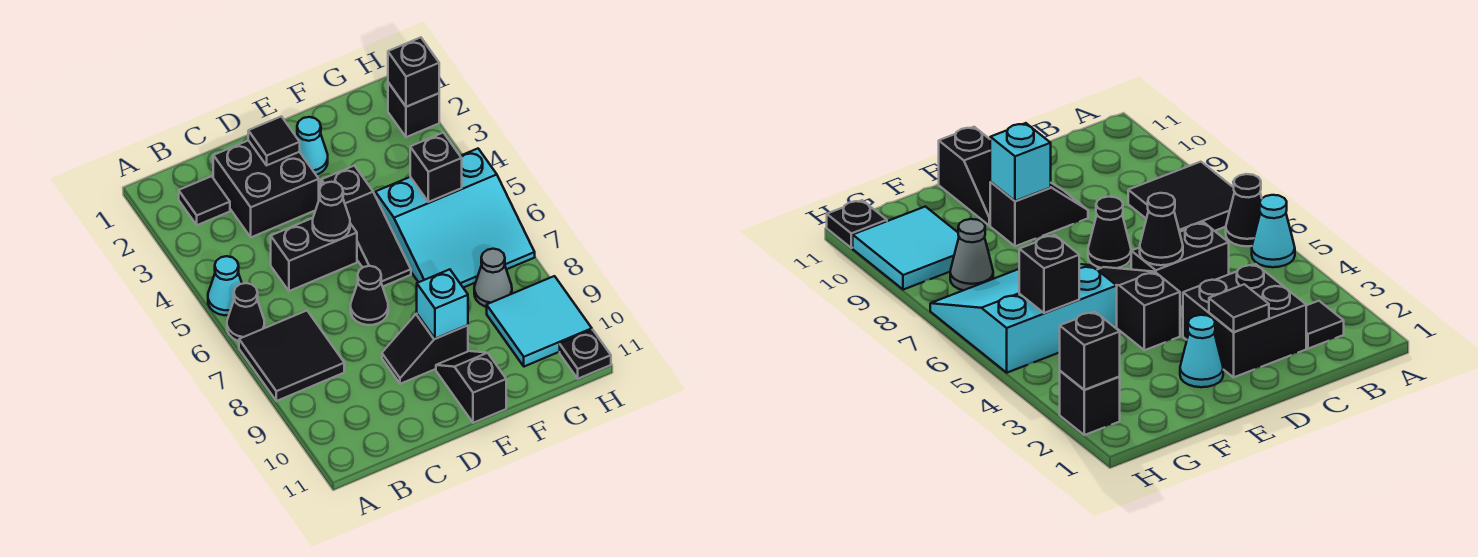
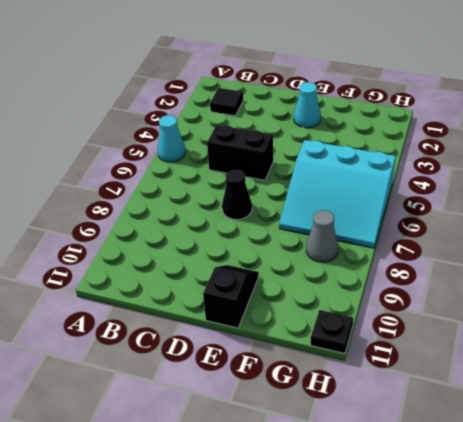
none -> black 1x1 cone [227,283,264,341]
none -> black 2x2 tile [239,311,344,401]
none -> black 2x2 brick [213,140,319,237]

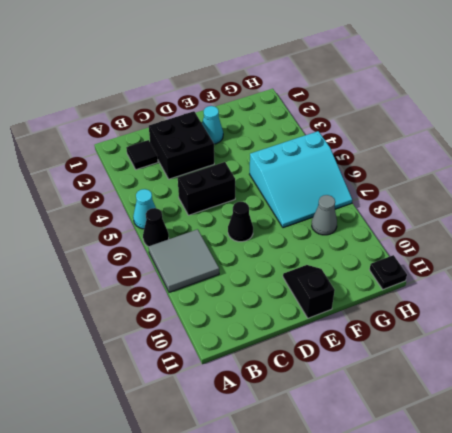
grey 2x2 tile [149,229,219,292] -> black 2x2 tile [239,311,344,401]
none -> black 1x2 slope [382,314,468,384]
none -> black 1x3 slope [321,166,411,286]
none -> cyan 2x2 tile [487,276,592,367]

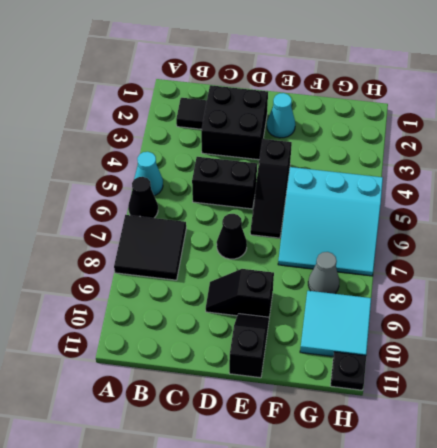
none -> black 1x1 brick [388,82,439,137]
none -> black 1x1 tile [248,116,300,165]
none -> black 1x1 cone [313,182,350,241]

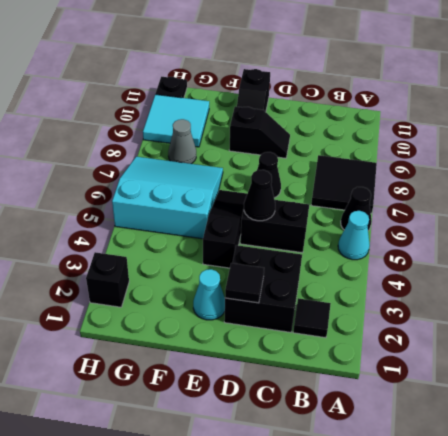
none -> cyan 1x1 brick [417,269,468,339]
none -> black 1x1 brick [410,133,462,202]
none -> black 1x1 brick [388,37,439,107]

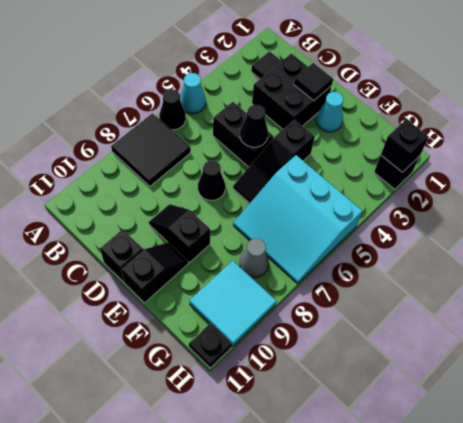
black 1x1 brick [100,229,143,282] -> black 1x1 brick moved to [410,133,462,202]
none -> cyan 1x1 brick [417,269,468,339]

